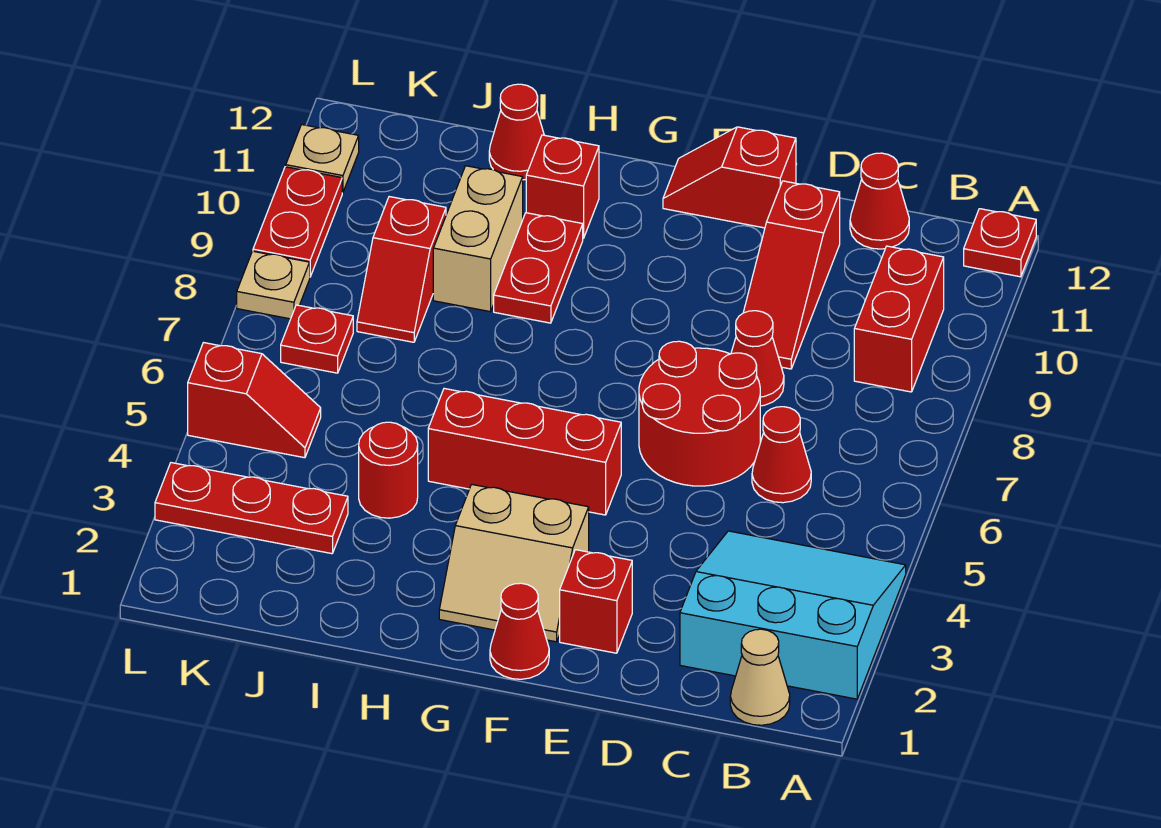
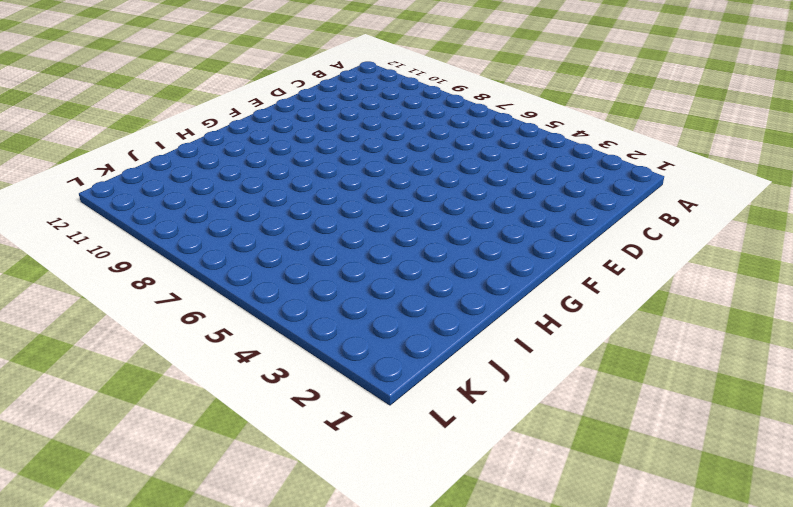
none -> cyan 3x3 slope [680,531,906,699]
none -> red 1x1 plate [964,209,1036,277]
none -> tan 1x1 cone [730,629,790,725]

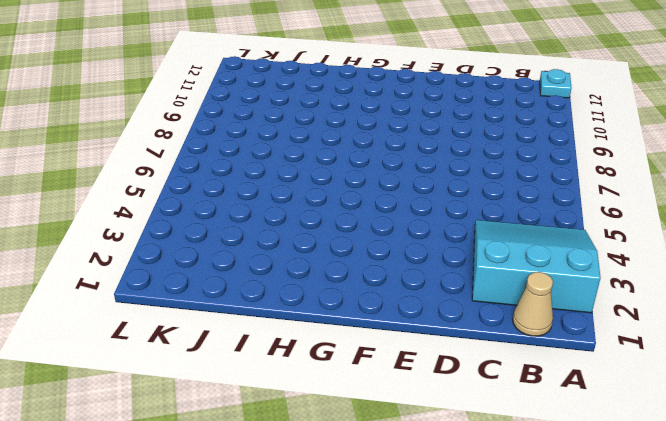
cyan 1x1 plate [540,69,572,98] -> red 1x1 plate [964,209,1036,277]
none -> red 1x2 brick [854,246,944,392]
none -> red 1x1 cone [752,407,811,503]
none -> red 1x1 cone [850,153,909,249]

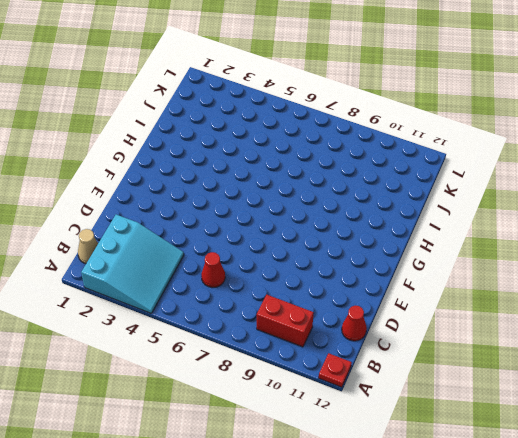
none -> red 2x2 round brick [639,341,760,486]
none -> red 1x1 cone [731,311,784,406]
none -> red 1x3 slope [743,181,840,369]

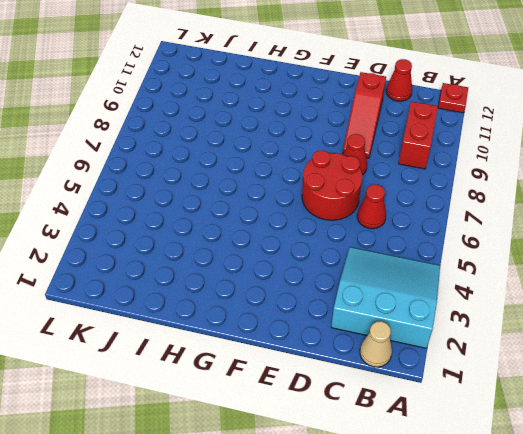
none -> red 1x1 brick [560,550,632,653]
none -> red 1x2 slope [663,127,796,228]
none -> red 1x1 cone [490,583,549,679]

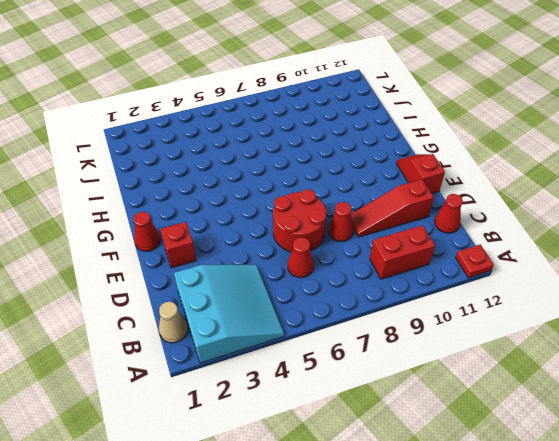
none -> tan 2x2 slope [439,484,589,642]
none -> red 1x3 brick [428,388,621,515]
none -> red 1x2 plate [494,213,583,323]

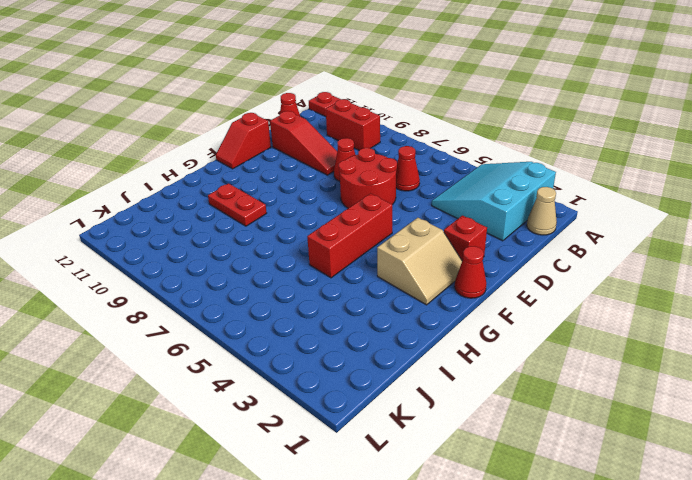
none -> red 1x1 brick [526,135,599,238]
none -> red 1x1 round brick [359,422,418,518]
none -> tan 1x2 brick [433,166,523,312]

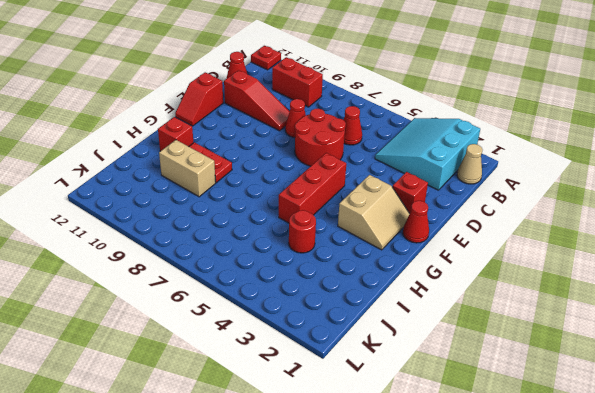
none -> red 1x1 cone [489,84,544,180]
none -> red 1x3 plate [155,463,348,554]
none -> red 1x2 slope [357,197,446,342]

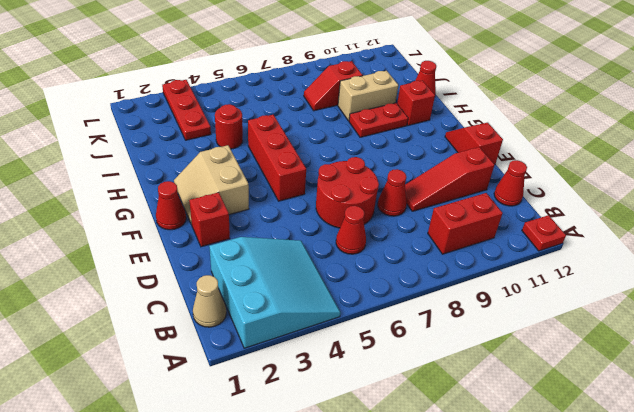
none -> red 1x2 slope [188,343,321,458]
none -> red 1x1 plate [281,305,353,373]
none -> tan 1x1 plate [237,251,310,319]

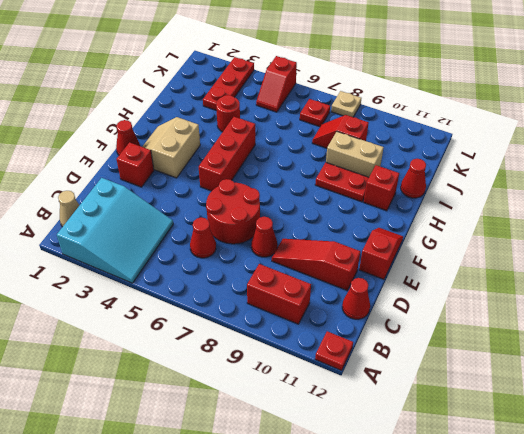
none -> red 1x2 plate [253,167,342,277]
none -> tan 1x1 plate [286,125,359,193]

